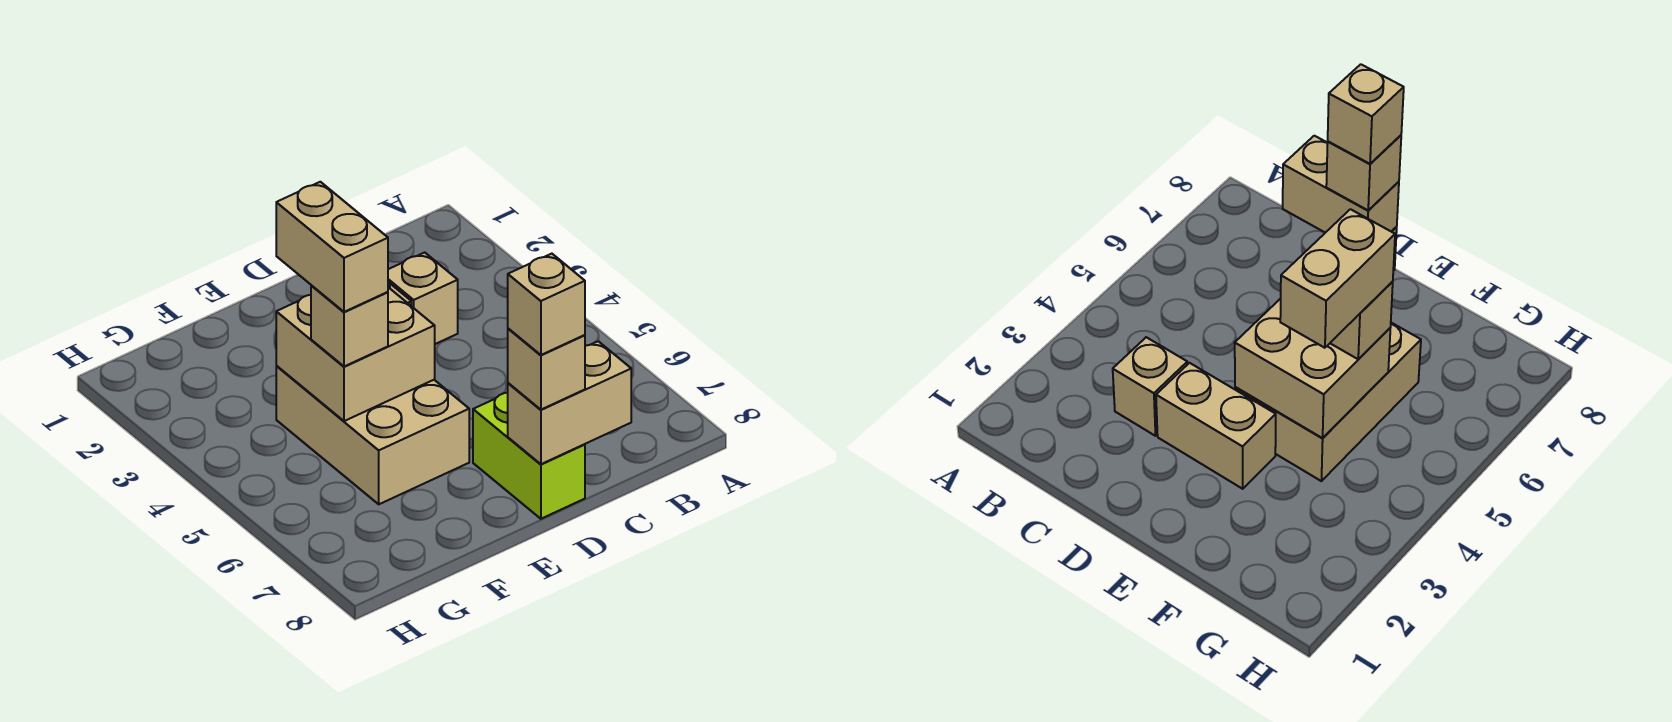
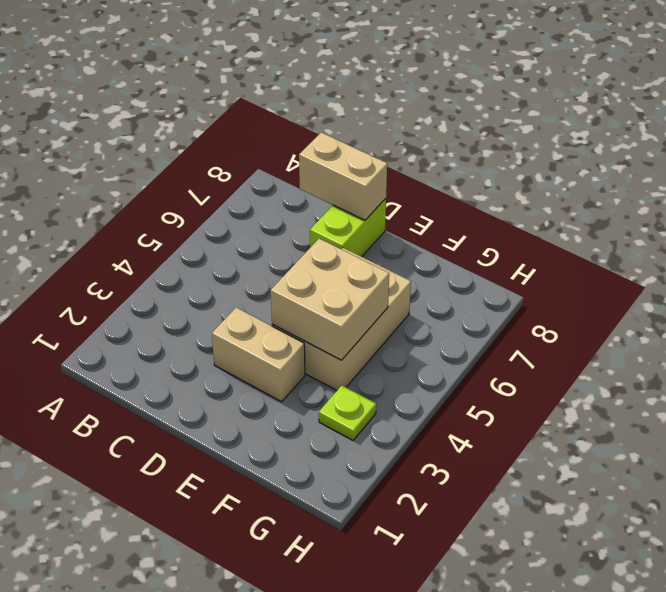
lime 1x1 plate [319,385,376,440] -> none
none -> tan 1x1 brick [388,253,458,344]
none -> tan 1x1 brick [508,329,585,410]

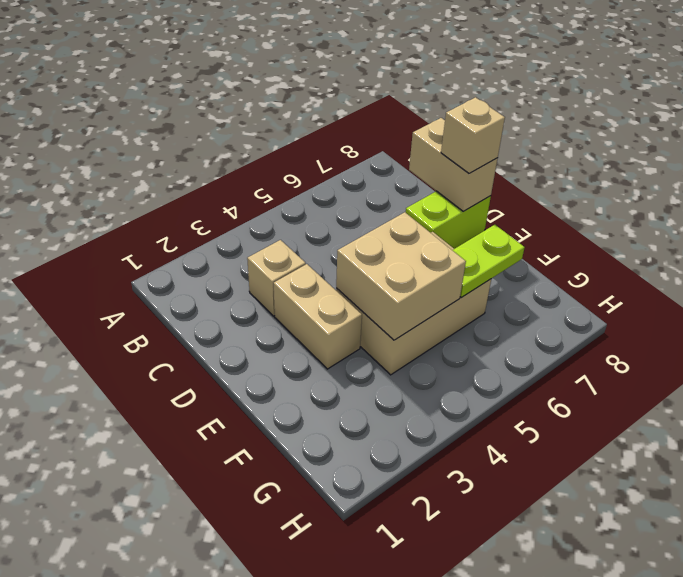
lime 1x2 plate [453,225,525,297] -> none
none -> tan 1x1 brick [311,285,388,367]
none -> tan 1x1 brick [508,254,585,355]

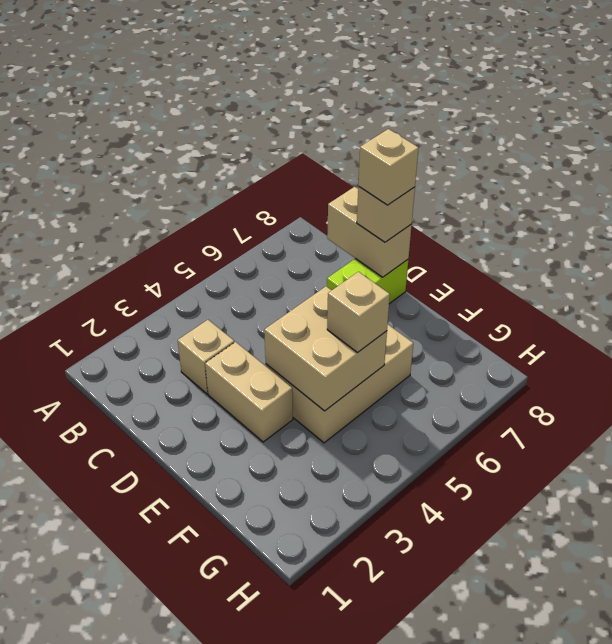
none -> tan 1x2 brick [276,182,388,312]

